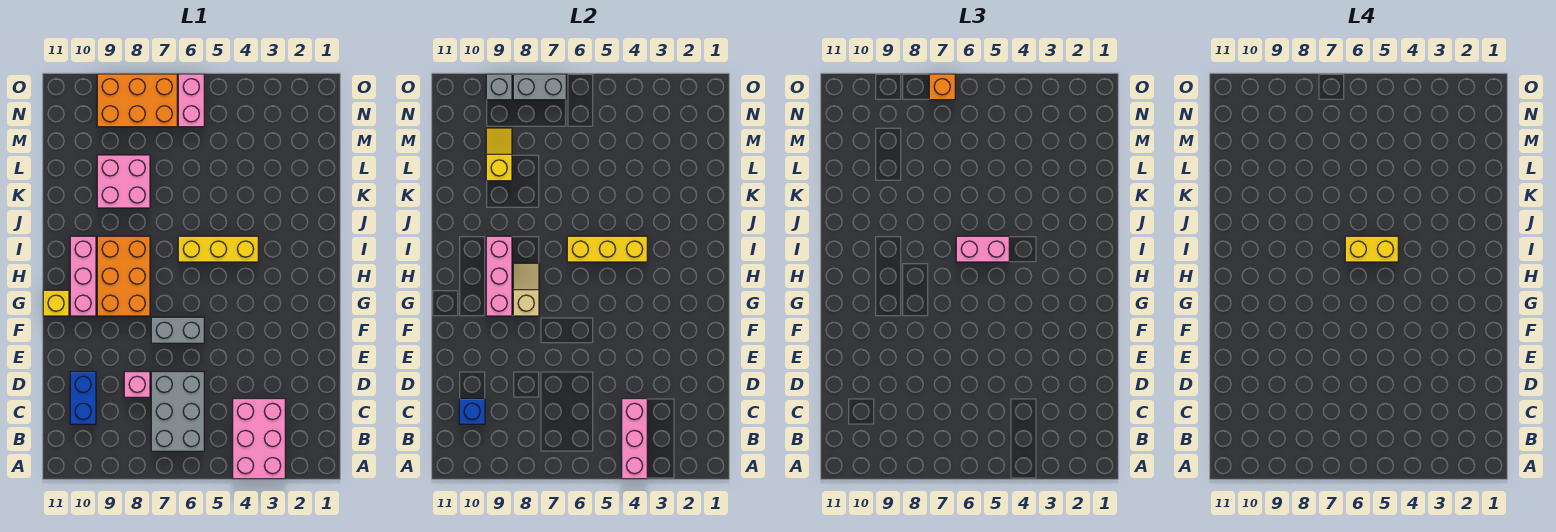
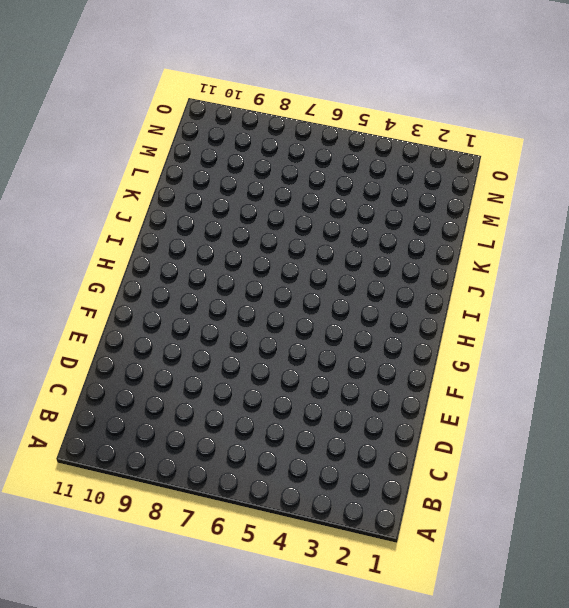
none -> pink 2x3 brick [233,399,285,479]
none -> grey 2x3 brick [151,372,204,451]
none -> blue 1x2 brick [70,372,96,424]

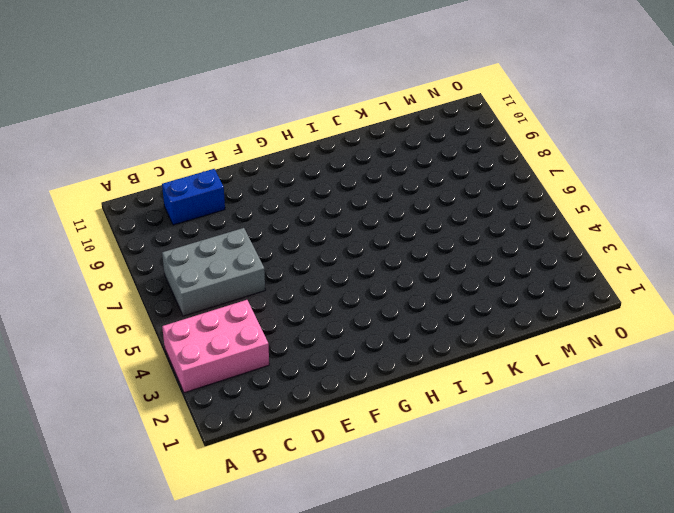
none -> pink 1x1 brick [124,372,150,397]
none -> grey 1x2 brick [151,317,204,343]
none -> orange 2x3 brick [97,236,150,316]

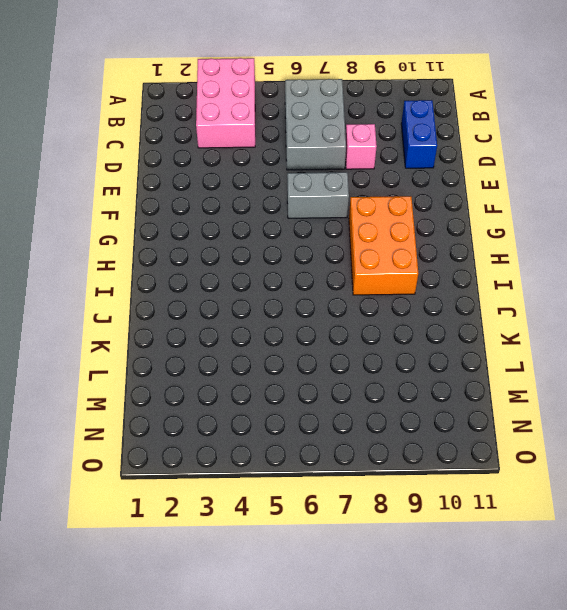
none -> pink 1x3 brick [70,236,96,316]
none -> yellow 1x1 brick [43,290,69,316]
none -> yellow 1x3 brick [178,236,258,262]

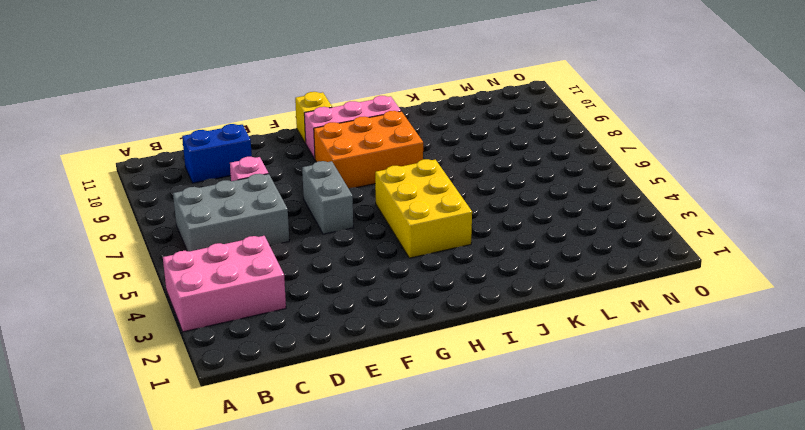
yellow 2x3 brick [375,159,472,258] -> yellow 1x3 brick [178,236,258,262]
none -> pink 2x2 brick [97,155,150,208]
none -> pink 1x2 brick [178,74,204,127]
none -> orange 2x3 brick [97,74,177,127]

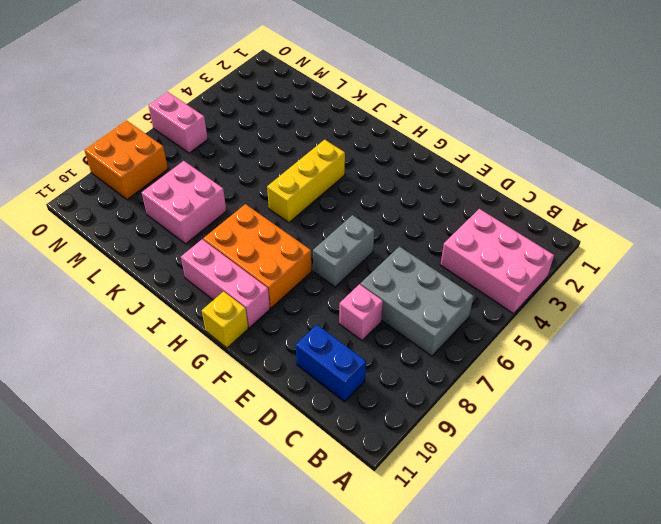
orange 2x2 brick [84,121,168,200] -> orange 2x3 brick [97,74,177,127]
none -> pink 1x3 brick [622,399,647,479]
none -> blue 1x1 brick [459,399,485,424]
none -> tan 1x2 slope [513,263,539,316]

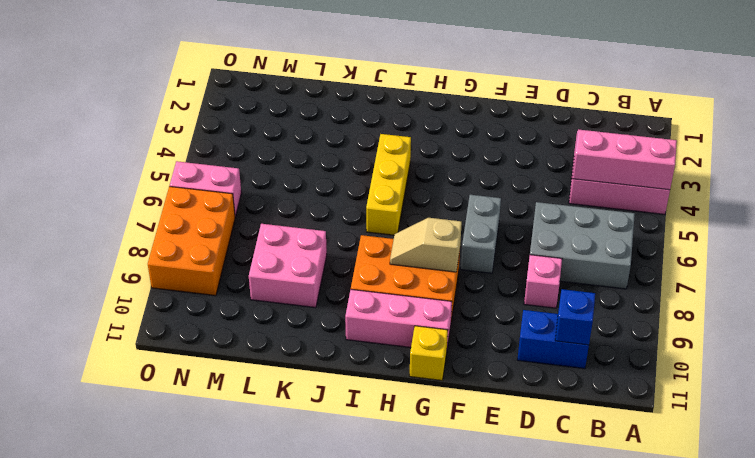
none -> pink 1x3 brick [486,236,512,316]
none -> yellow 1x3 brick [567,236,647,262]
none -> yellow 1x2 slope [486,128,512,181]

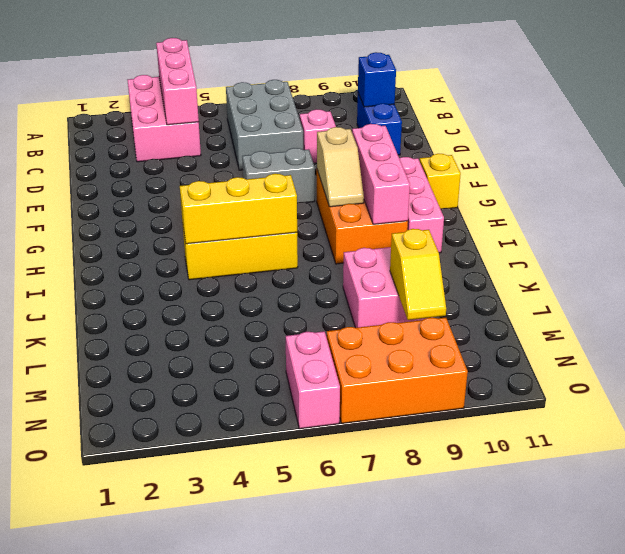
none -> grey 1x2 brick [513,74,566,100]
none -> grey 1x1 brick [486,74,512,100]
none -> pink 1x2 brick [956,236,1009,262]

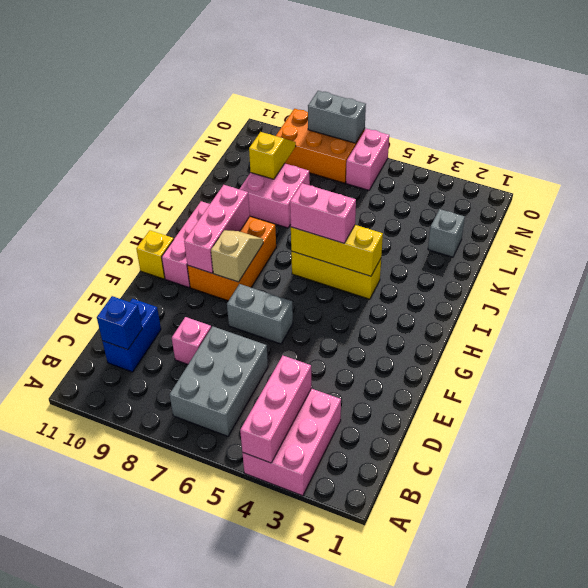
grey 1x1 brick [428,209,465,257] -> grey 1x1 brick moved to [486,74,512,100]
none -> orange 1x1 brick [929,74,955,100]
none -> yellow 1x2 brick [1345,236,1398,262]

